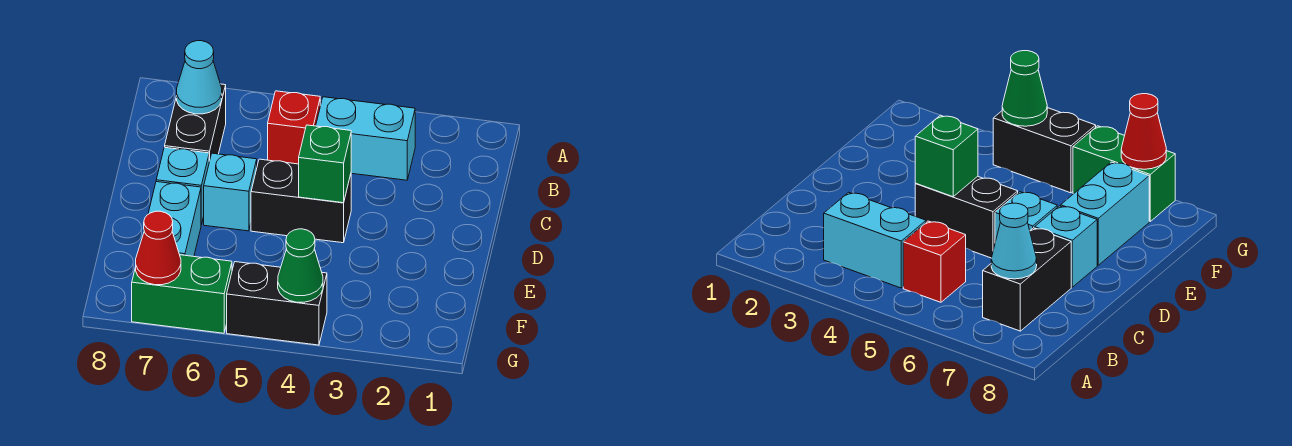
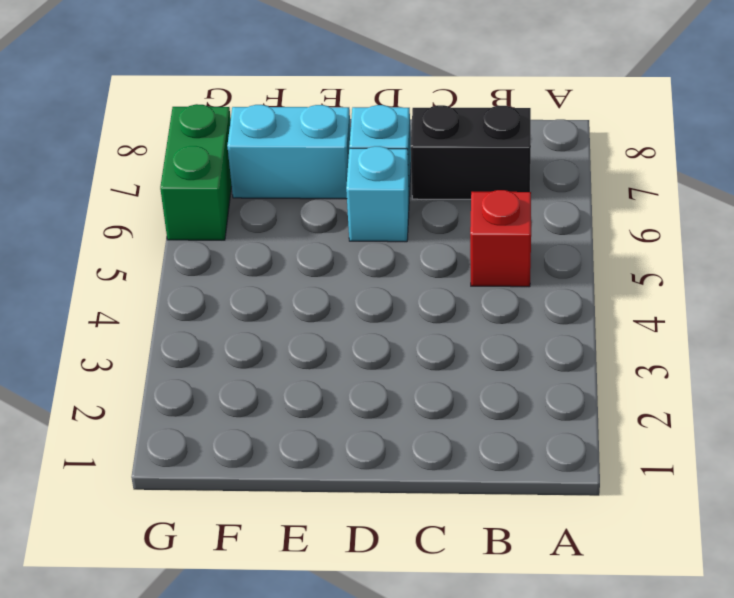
none -> cyan 1x2 brick [316,97,415,180]
none -> black 1x2 brick [251,159,351,243]
none -> black 1x2 brick [227,262,327,345]

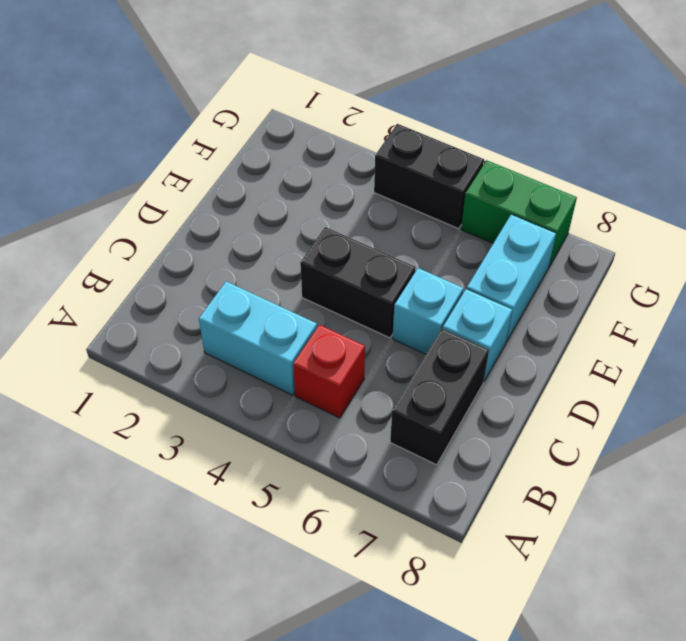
none -> cyan 1x1 cone [177,41,222,114]
none -> green 1x1 brick [299,125,351,203]
none -> green 1x1 cone [278,229,323,302]

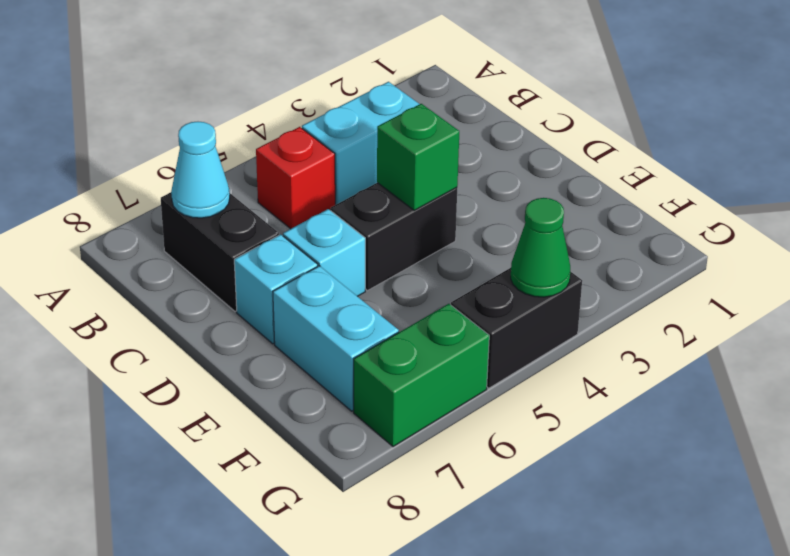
none -> red 1x1 cone [136,211,181,285]

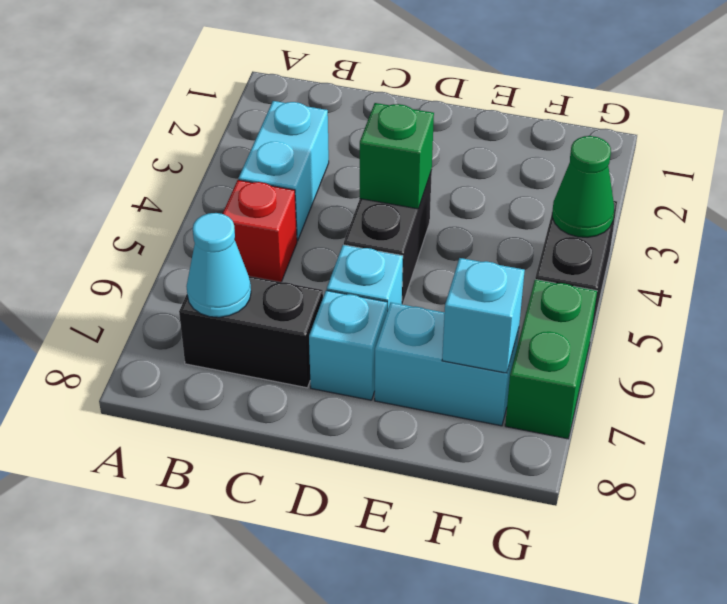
cyan 1x1 brick [442,258,525,373] -> none
none -> red 1x1 cone [136,211,181,285]

